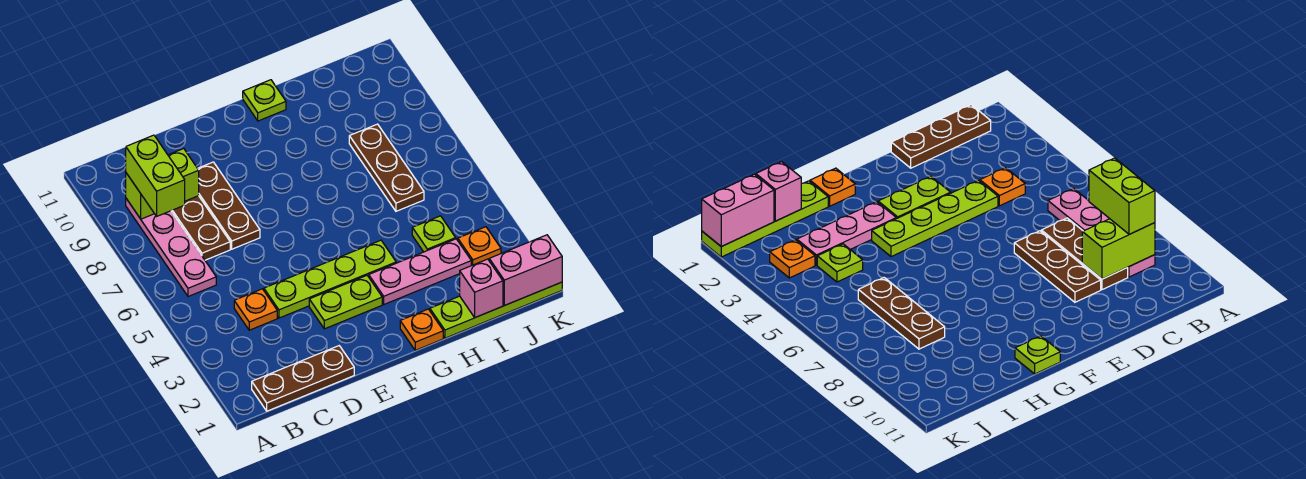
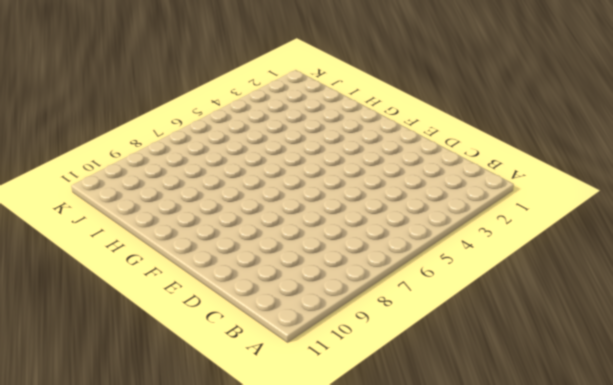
none -> brown 1x3 plate [252,346,354,411]
none -> pink 1x4 plate [126,199,216,297]
none -> orange 1x1 plate [234,289,277,330]

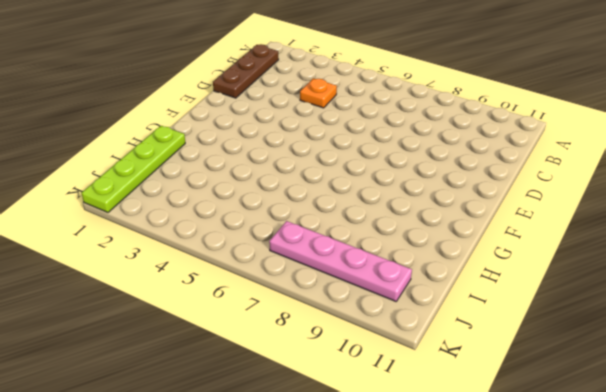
pink 1x4 plate [269,221,412,301] -> pink 1x4 plate moved to [126,199,216,297]
none -> brown 1x3 plate [171,196,230,260]
none -> lime 1x4 plate [264,240,396,318]
none -> brown 1x3 plate [198,162,260,249]

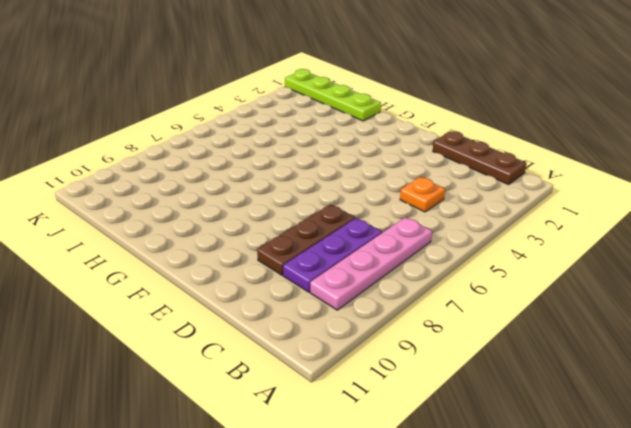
purple 1x3 plate [283,218,382,292] -> brown 1x3 plate [171,196,230,260]
none -> lime 1x4 plate [264,240,396,318]
none -> lime 1x2 plate [309,276,382,329]
none -> orange 1x1 plate [400,309,443,350]

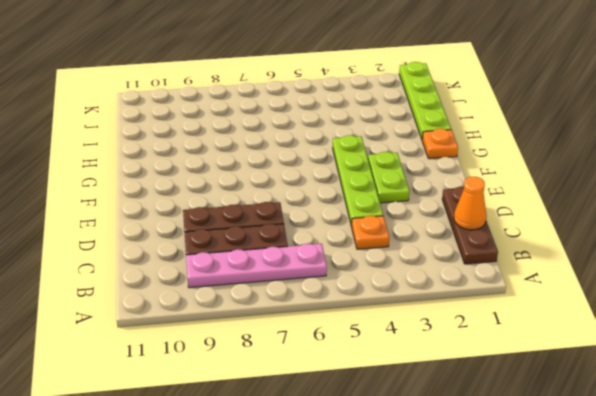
orange 1x1 cone [454,177,486,230] -> none
none -> pink 1x3 plate [369,239,471,304]
none -> lime 1x1 plate [243,80,286,121]
none -> lime 1x1 plate [412,216,456,252]

